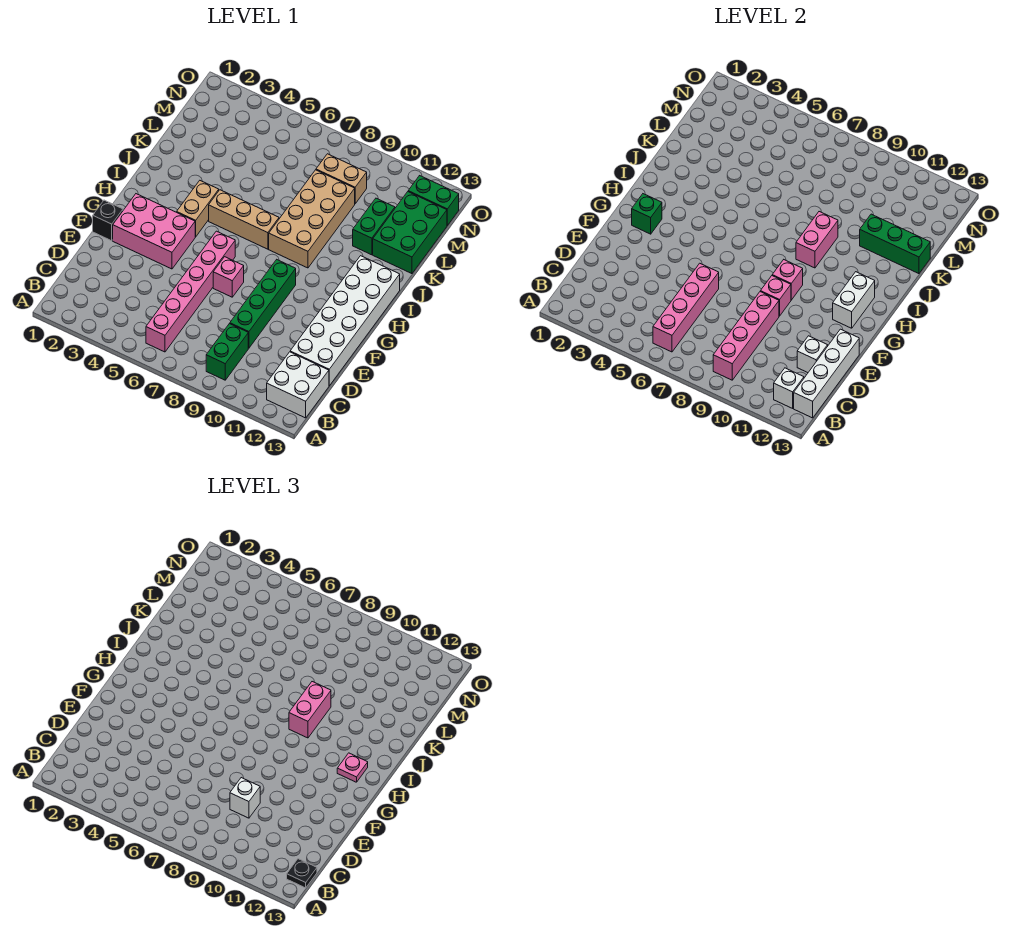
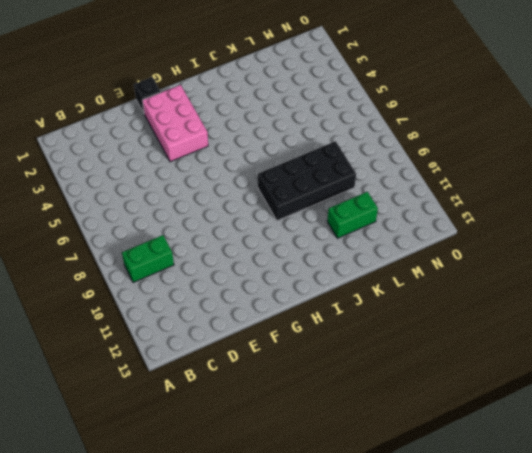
black 2x4 brick [258,141,356,221] -> tan 2x4 brick [269,170,355,268]
none -> pink 1x6 brick [146,231,235,352]
none -> white 2x2 brick [267,352,329,418]
none -> green 1x4 brick [230,260,296,348]
none -> white 2x6 brick [290,256,400,386]

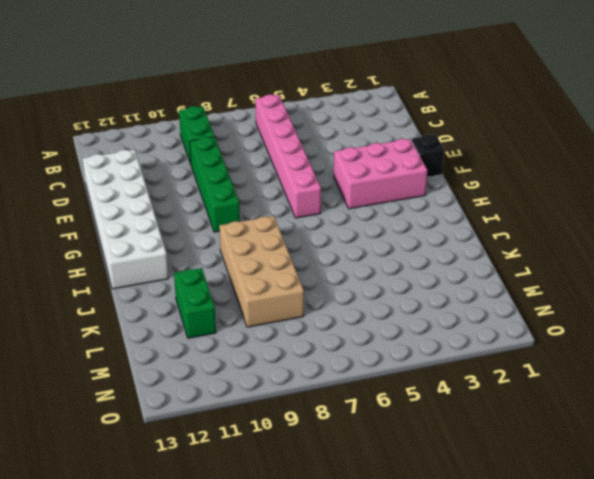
none -> white 2x2 brick [267,352,329,418]
none -> pink 1x1 brick [213,257,244,297]
none -> tan 1x2 brick [177,181,219,237]
none -> tan 1x3 brick [209,190,279,249]

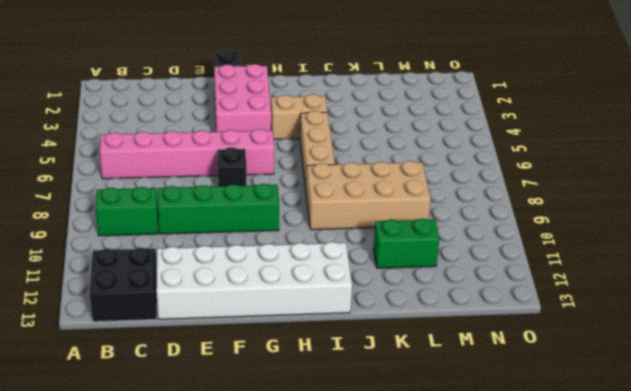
black 2x2 brick [90,248,157,322] -> white 2x2 brick [267,352,329,418]
black 1x1 brick [217,147,246,186] -> pink 1x1 brick [213,257,244,297]
none -> green 2x3 brick [373,192,447,274]
none -> tan 1x2 brick [316,154,367,204]
none -> green 1x2 brick [408,176,459,225]
none -> pink 1x4 brick [653,263,719,352]

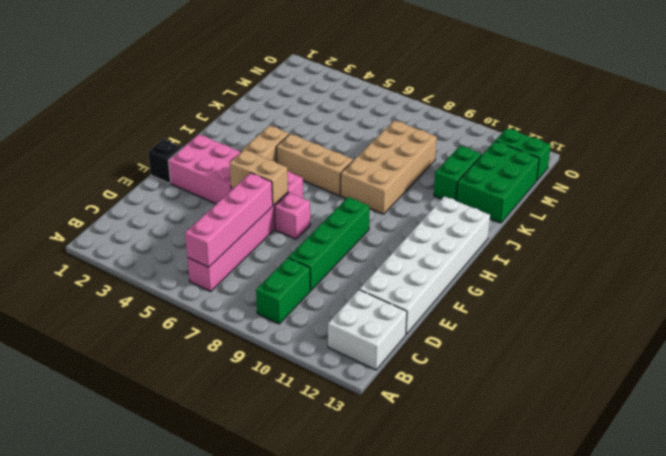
tan 1x2 brick [230,150,288,206] -> tan 1x2 brick moved to [316,154,367,204]
none -> pink 1x4 brick [713,292,779,380]
none -> white 1x1 brick [774,368,804,408]
none -> white 1x4 brick [794,329,859,418]
none -> white 1x1 brick [797,336,828,373]

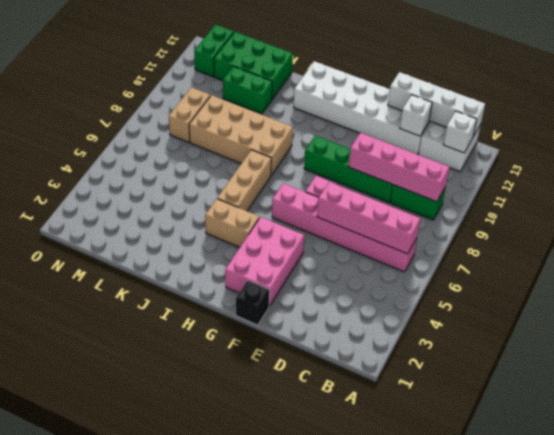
none -> pink 1x1 brick [760,276,791,316]
none -> green 1x1 brick [632,194,662,234]
none -> pink 1x1 brick [772,260,803,300]
none -> white 1x2 brick [833,272,875,328]

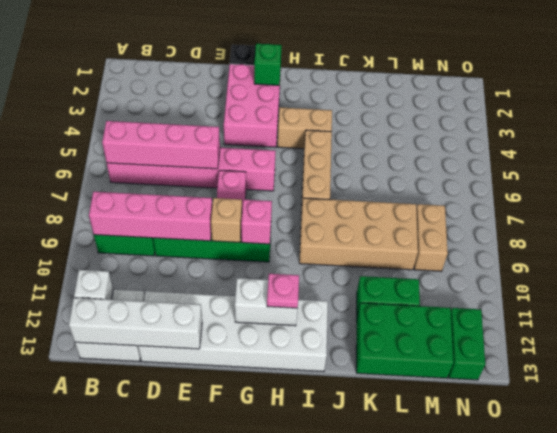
tan 1x1 brick [211,198,242,242] -> pink 1x1 brick [760,276,791,316]
none -> white 1x1 brick [797,336,828,373]
none -> pink 1x2 brick [796,212,838,268]
none -> green 1x3 brick [860,214,930,274]
none -> black 1x1 plate [287,859,317,888]

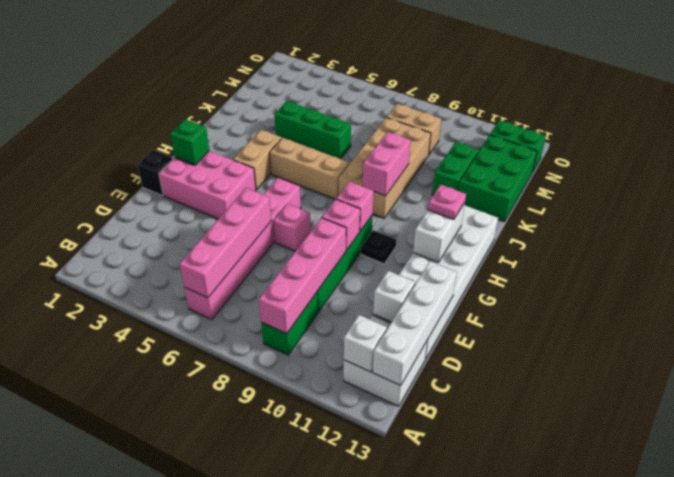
black 1x1 plate [361,230,397,264] -> black 1x1 plate moved to [287,859,317,888]
green 1x3 brick [275,101,351,159] -> green 1x3 brick moved to [860,214,930,274]
none -> white 1x1 brick [230,778,260,818]
none -> pink 1x2 brick [289,682,331,738]

